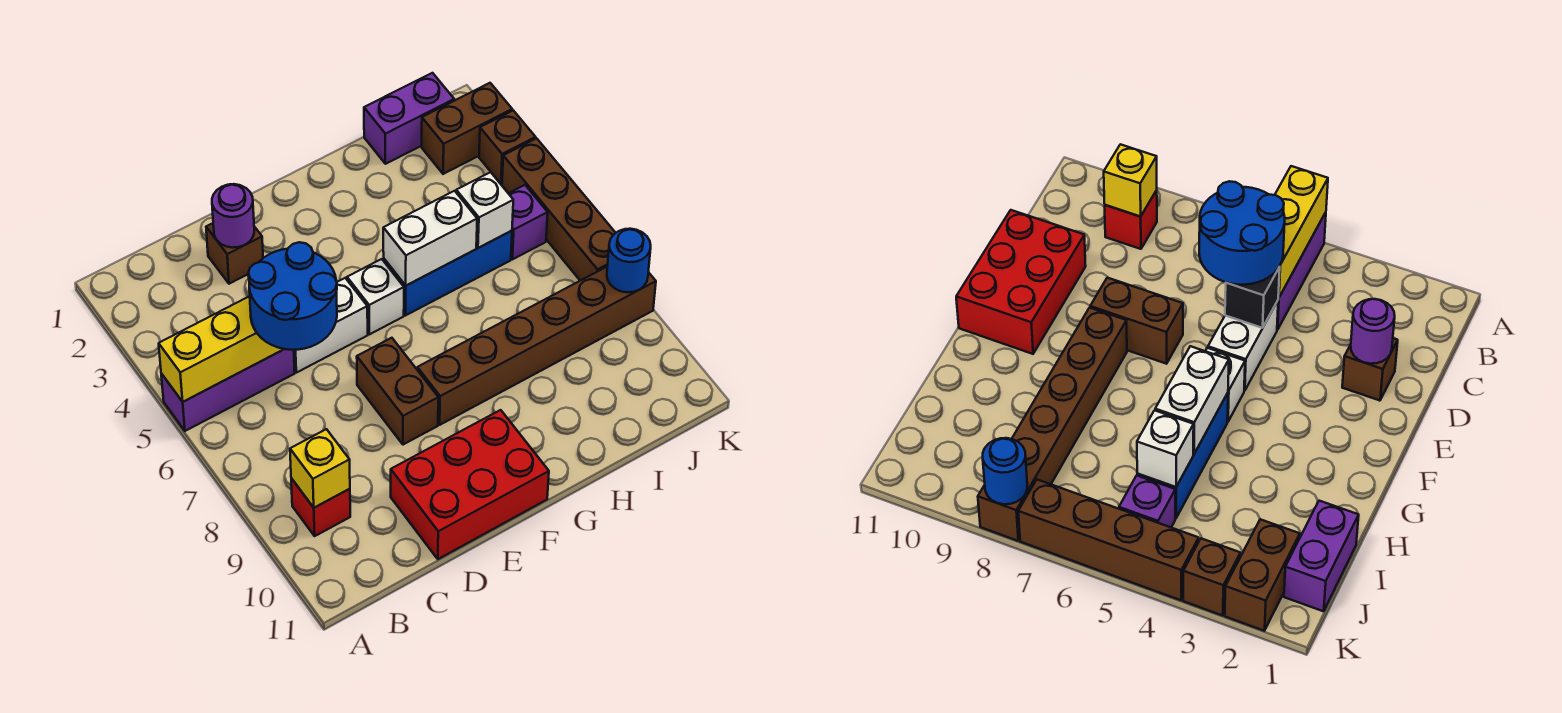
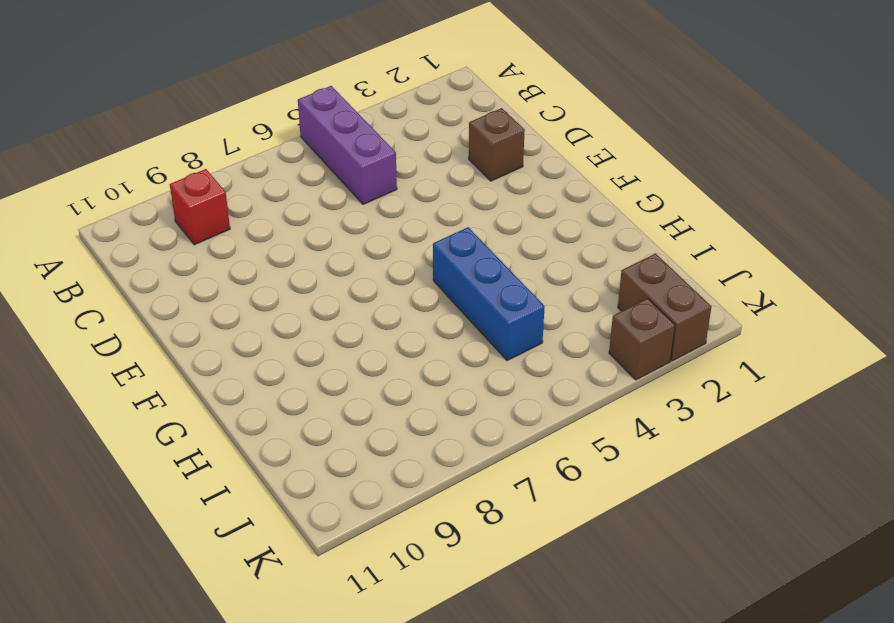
none -> white 1x2 brick [294,278,368,373]
none -> red 2x3 brick [391,410,549,559]
none -> brown 1x2 brick [357,338,438,445]

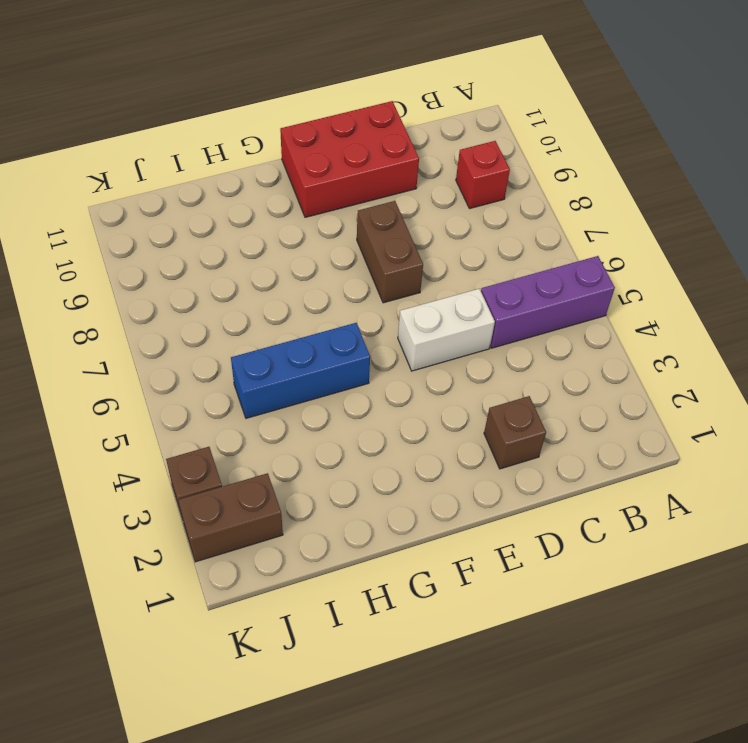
none -> white 1x1 brick [347,259,404,334]
none -> brown 1x6 brick [417,267,656,425]
none -> purple 1x2 brick [364,73,454,164]

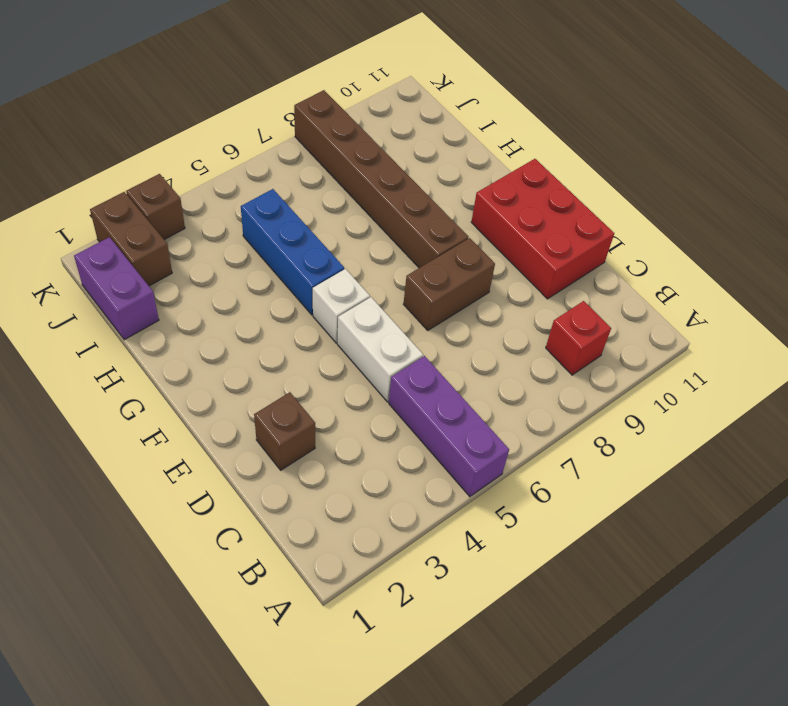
none -> purple 1x1 brick [508,185,548,259]
none -> brown 1x4 brick [502,138,615,281]
none -> yellow 1x3 brick [159,296,284,402]

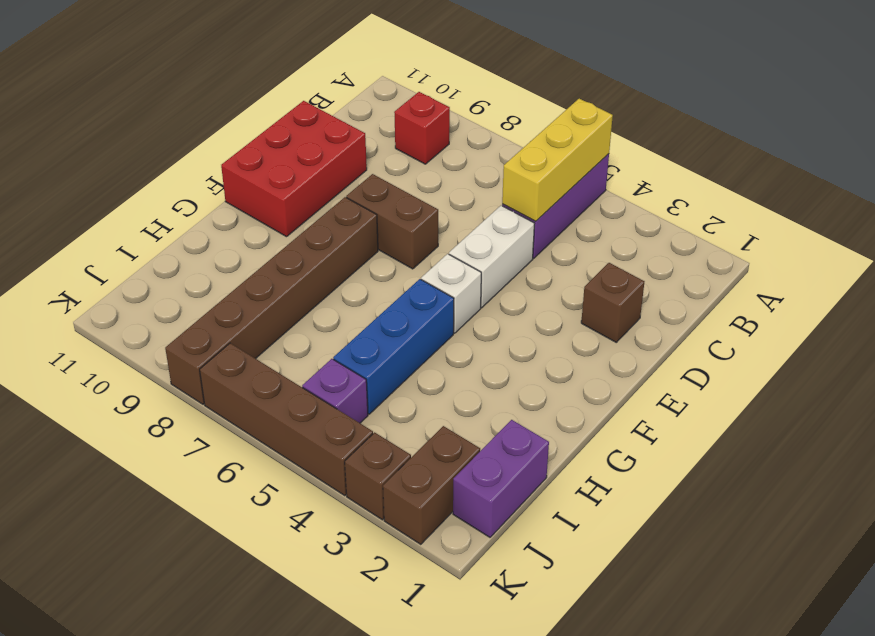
none -> yellow 1x1 brick [290,429,350,508]
none -> purple 1x1 round brick [212,184,254,248]
none -> black 1x1 brick [1225,267,1280,328]

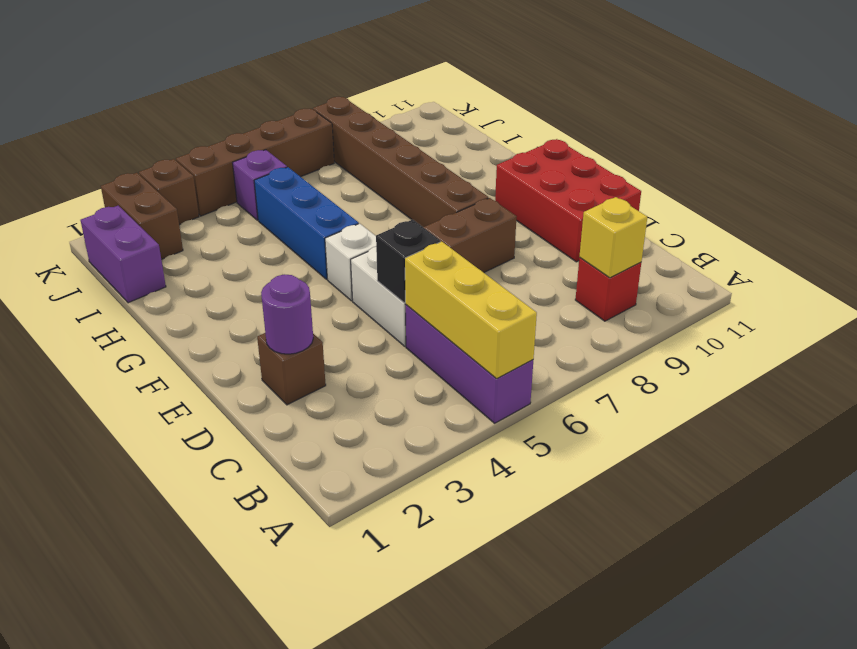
none -> white 1x2 brick [383,191,477,286]
none -> white 1x1 brick [456,172,513,248]
none -> blue 1x1 round brick [607,229,651,292]

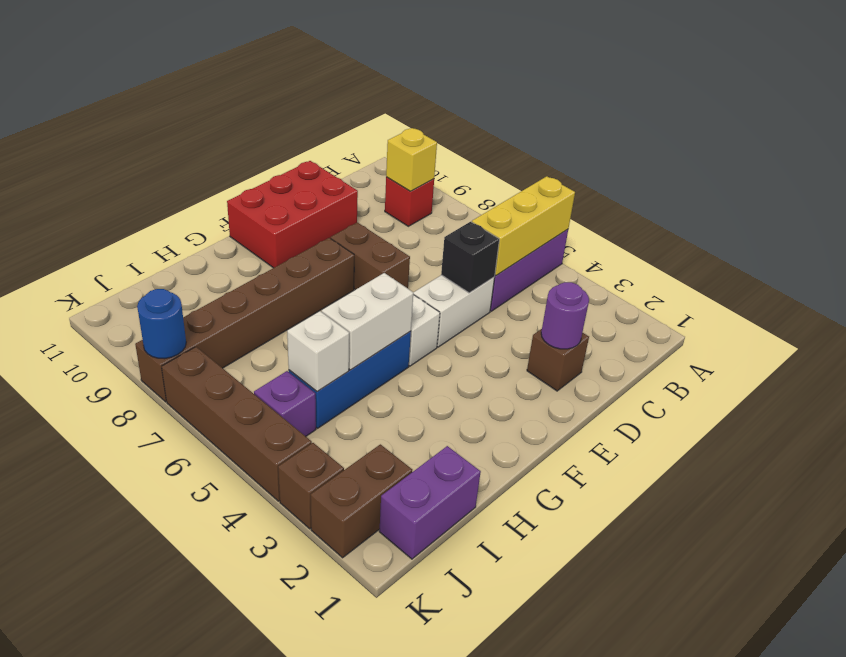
none -> blue 2x2 round brick [248,242,337,350]

